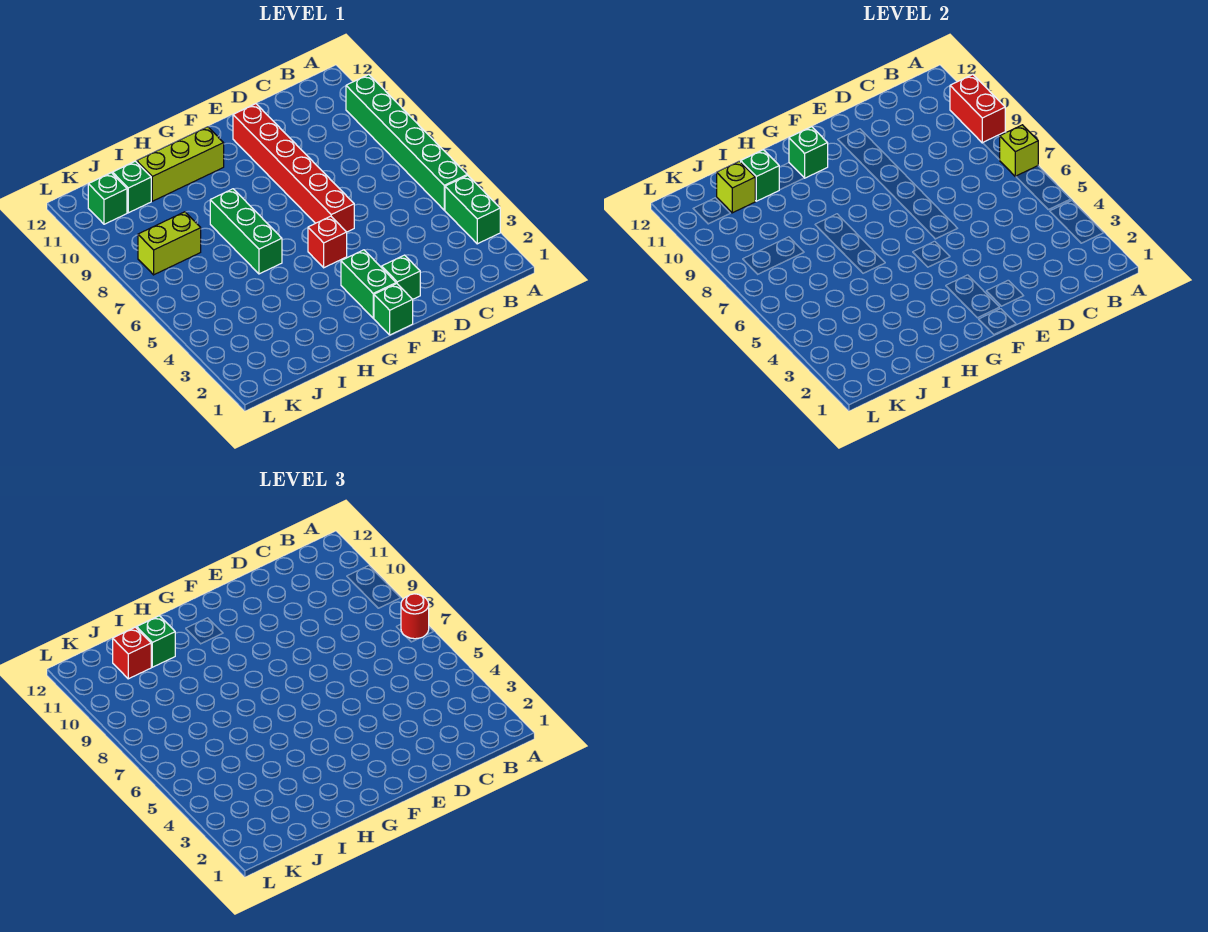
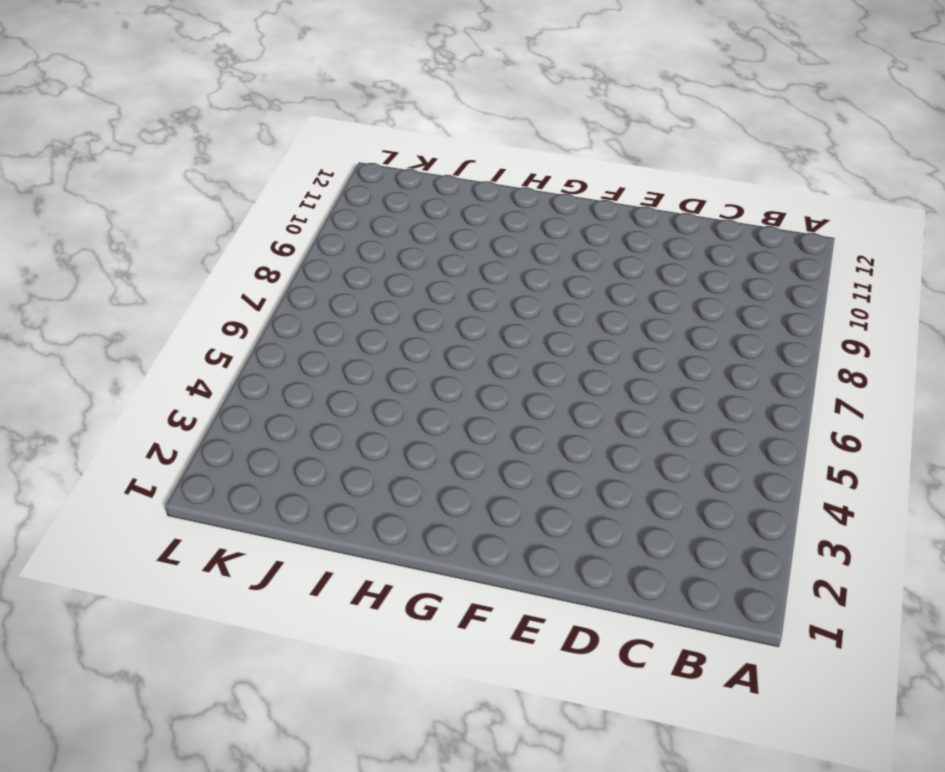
none -> green 1x2 brick [445,175,500,244]
none -> green 1x6 brick [346,75,467,210]
none -> green 1x1 brick [382,255,420,299]

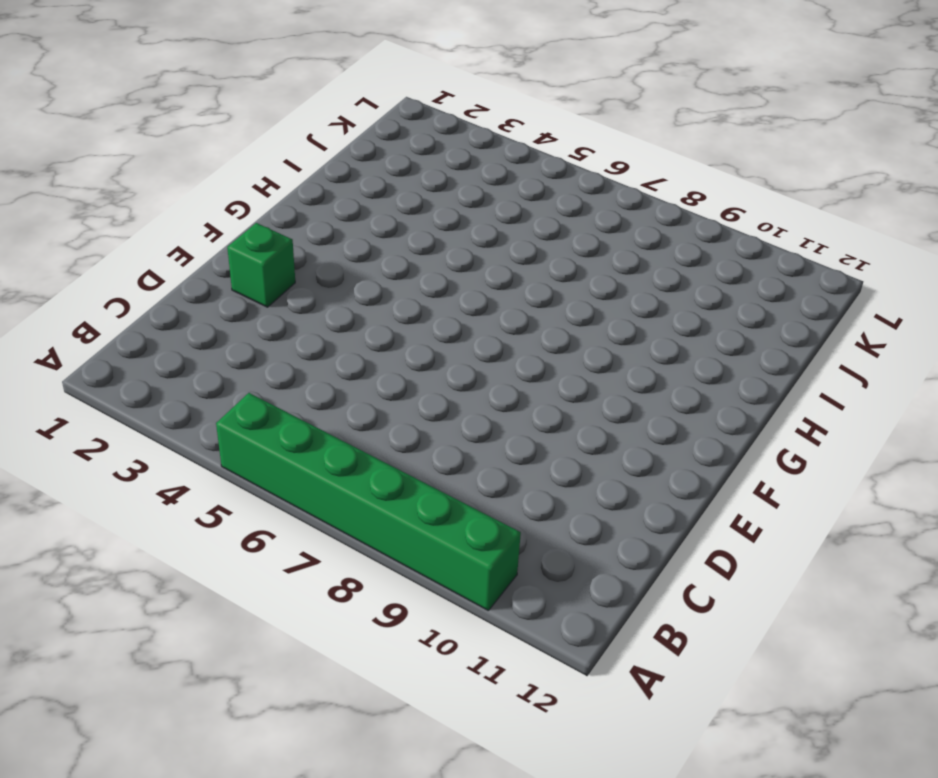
none -> green 1x2 brick [445,175,500,244]
none -> red 1x6 brick [233,104,354,232]
none -> green 1x1 brick [374,284,413,335]

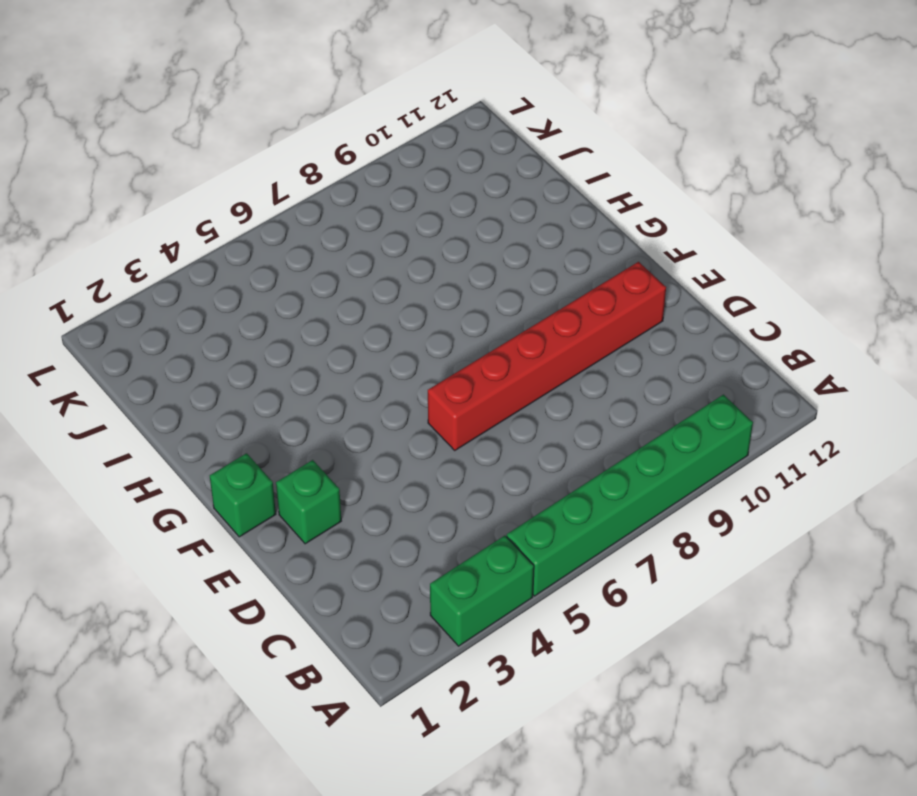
none -> green 1x2 brick [341,250,396,318]
none -> red 1x1 brick [308,216,347,268]
none -> lime 1x3 brick [137,127,224,201]

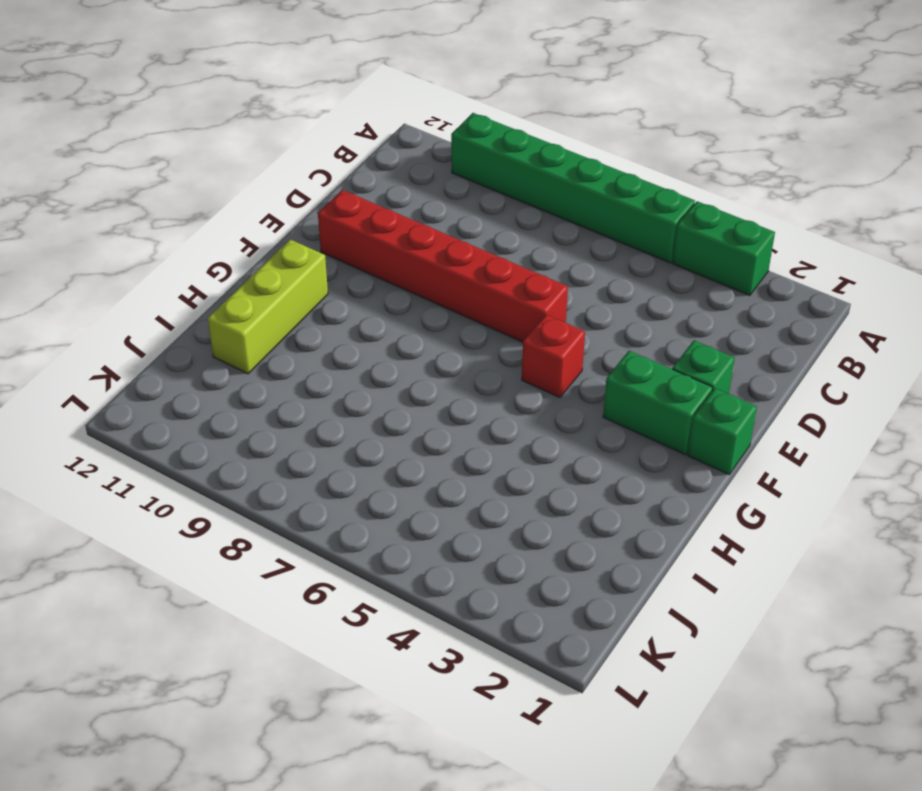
none -> green 1x3 brick [210,189,282,274]
none -> lime 1x2 brick [138,212,201,275]
none -> green 1x1 brick [113,161,151,213]

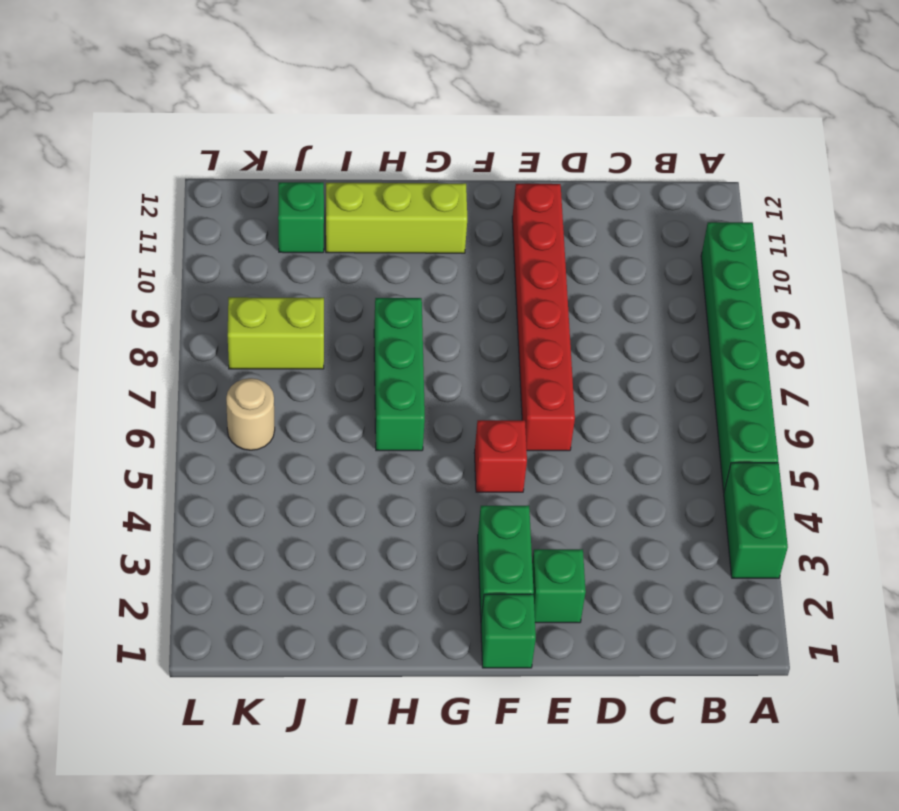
tan 1x1 round brick [226,378,275,450] -> none
none -> green 1x1 brick [88,173,127,224]
none -> lime 1x1 brick [1000,125,1038,176]
none -> red 1x2 brick [950,75,1005,143]

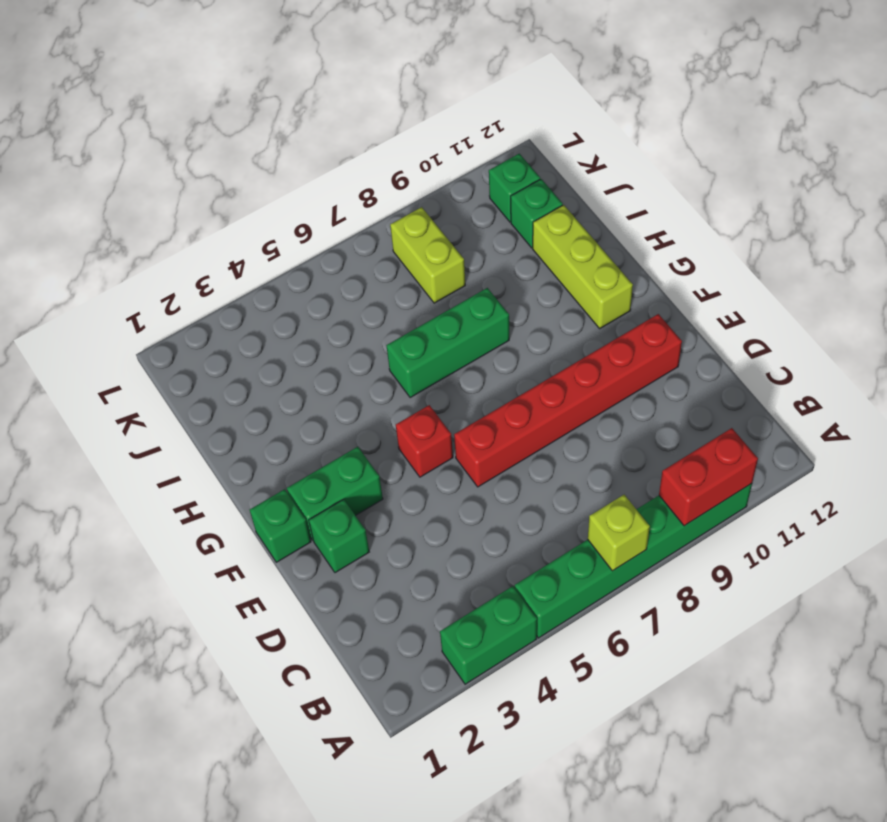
none -> green 1x1 brick [789,127,828,178]
none -> green 1x1 brick [741,150,779,201]
none -> lime 1x1 brick [717,161,755,213]

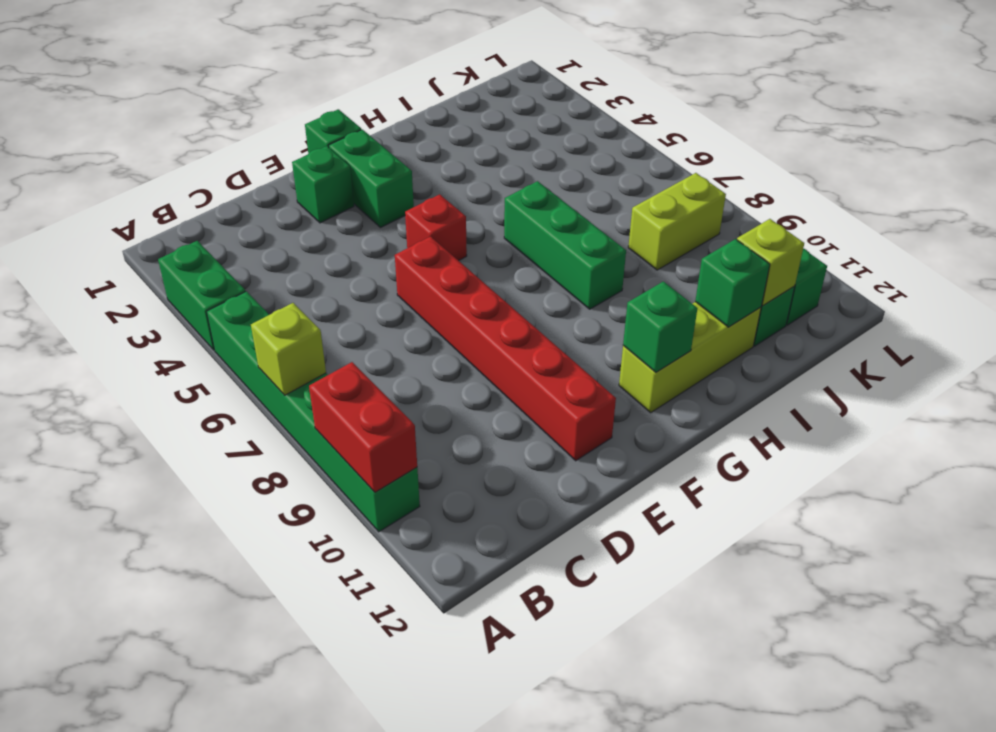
none -> red 1x1 round brick [401,594,429,639]
none -> green 1x1 brick [137,616,175,667]
none -> red 1x1 brick [113,627,151,679]

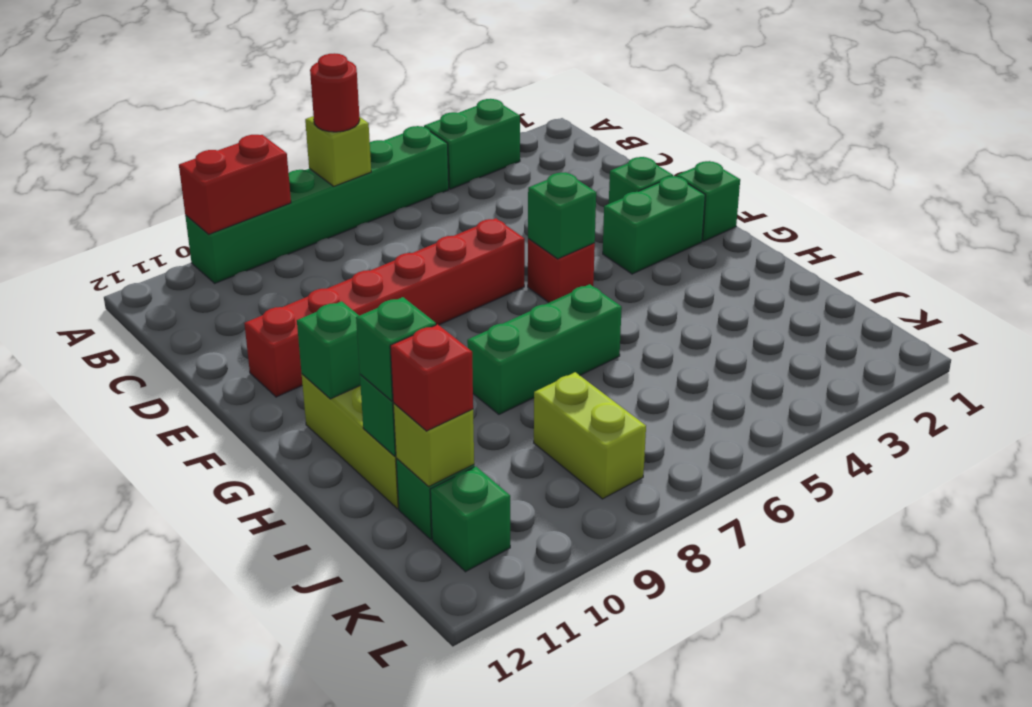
green 1x1 brick [528,172,596,259] -> none

